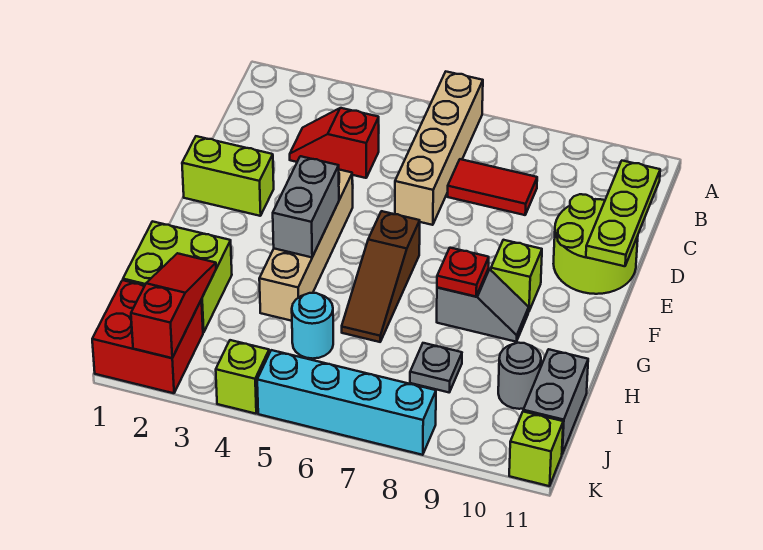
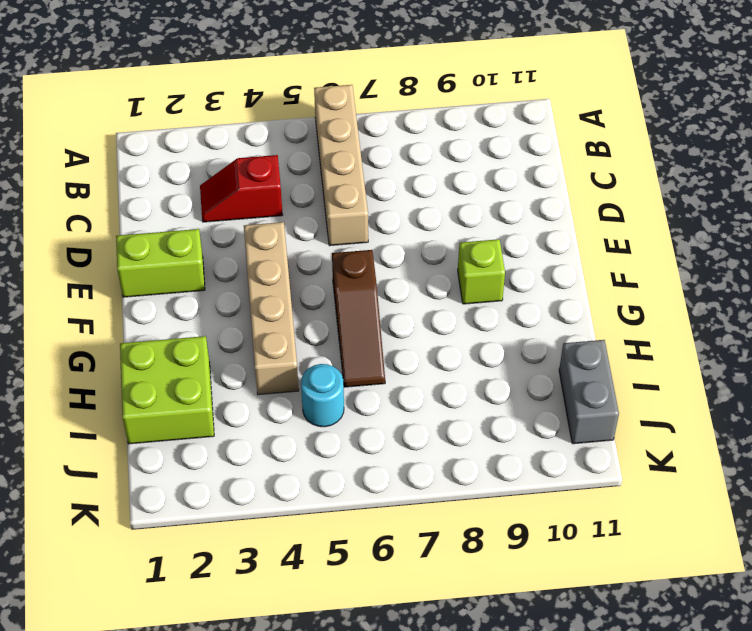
none -> red 1x2 tile [448,159,537,215]
none -> lime 2x2 round brick [553,194,638,294]
none -> grey 1x2 slope [437,269,529,342]

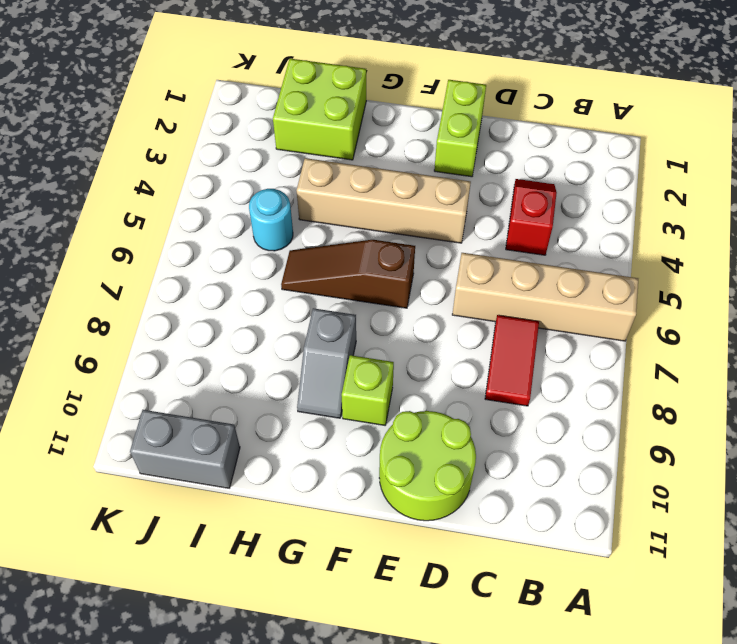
none -> grey 1x1 plate [410,343,462,392]
none -> grey 1x1 round brick [498,343,541,409]
none -> red 2x2 brick [92,280,203,393]

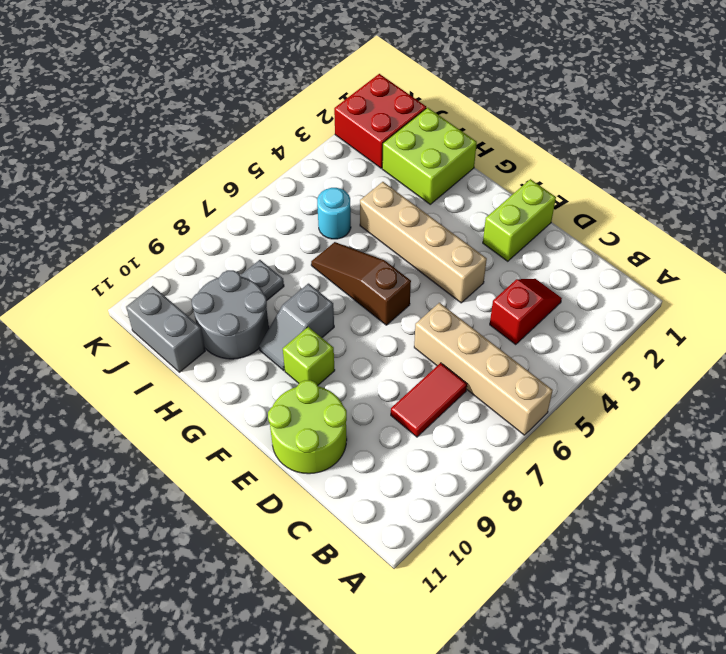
grey 2x2 round brick [192,270,269,359] -> grey 1x1 round brick [498,343,541,409]
none -> lime 1x1 brick [216,340,269,414]
none -> cyan 1x4 brick [257,350,436,455]
none -> lime 1x1 brick [509,412,563,486]

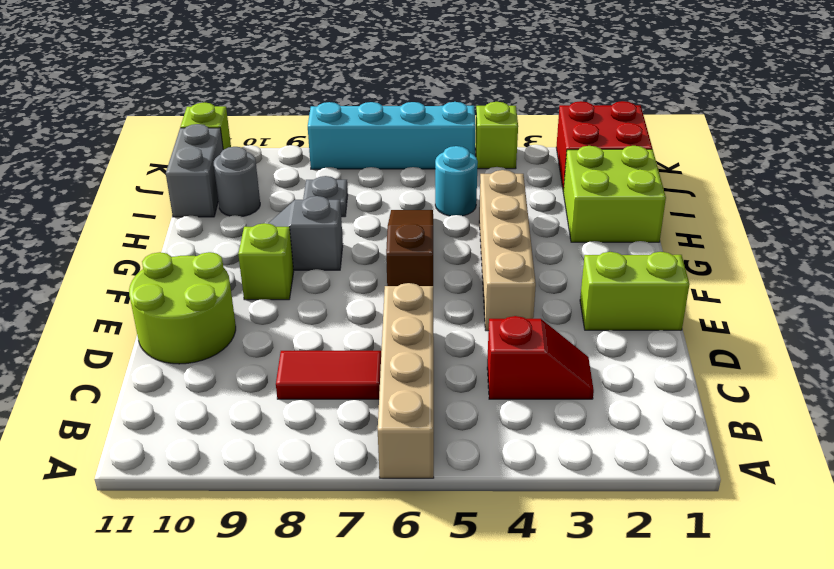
none -> lime 1x3 plate [586,161,660,266]
none -> grey 1x2 brick [273,156,339,257]
none -> red 1x1 plate [437,248,489,296]

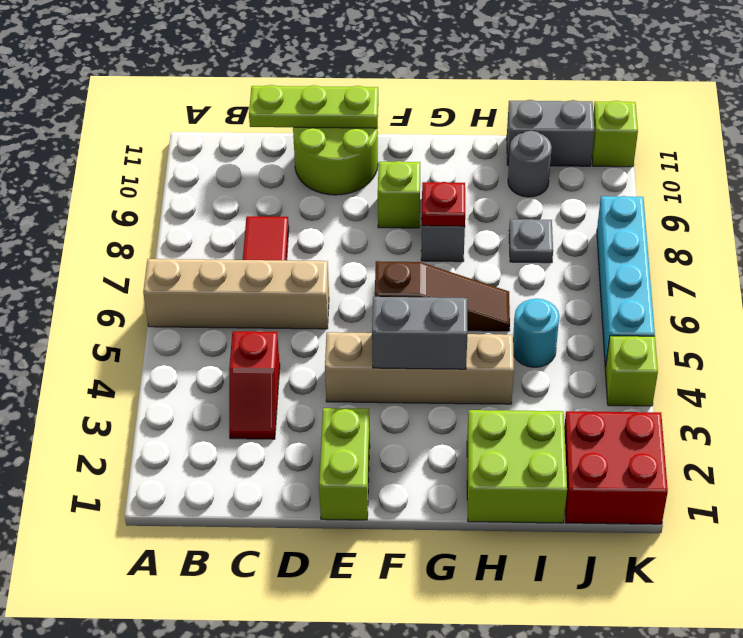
none -> red 1x3 slope [131,253,216,358]

